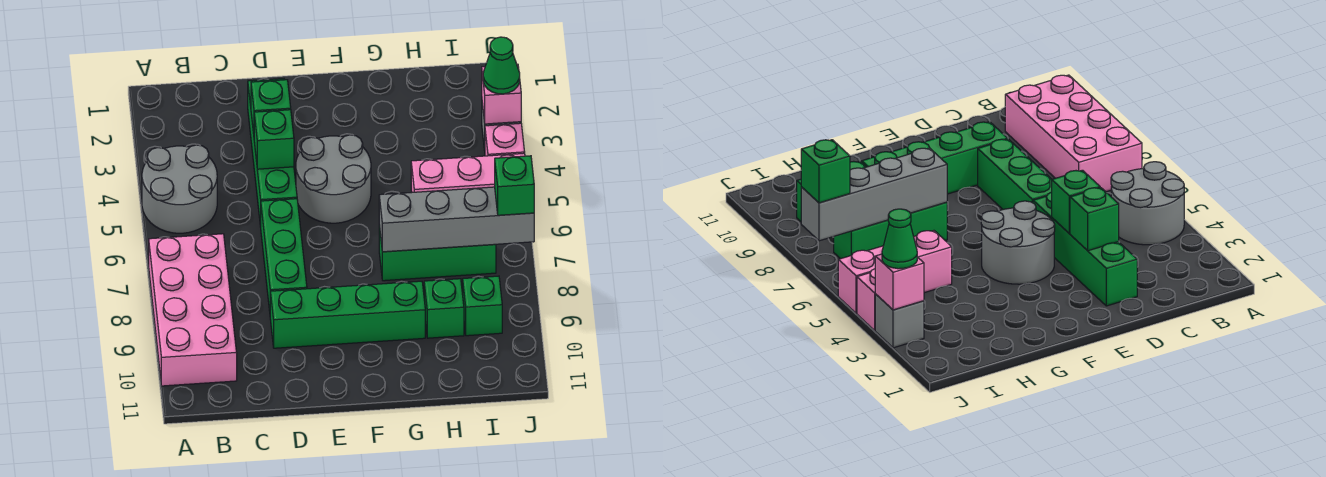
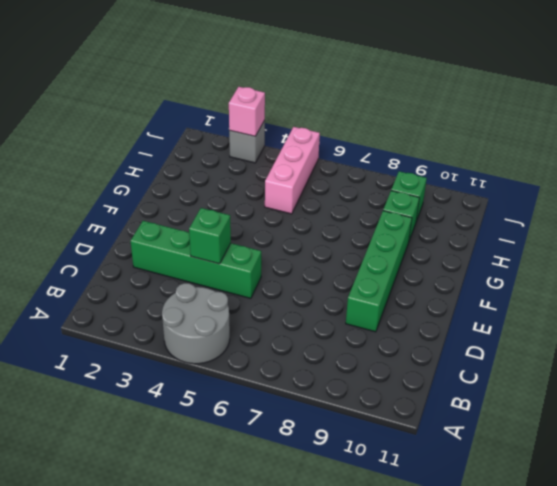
none -> pink 2x4 brick [149,234,237,386]
none -> green 1x3 brick [261,199,307,311]
none -> grey 2x2 round brick [296,135,371,223]

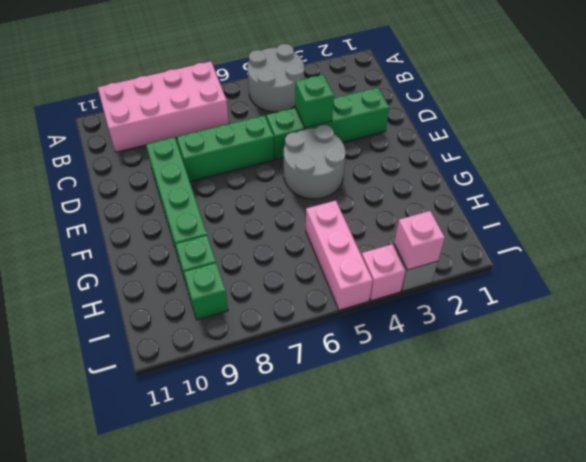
none -> green 1x3 brick [379,226,496,281]
none -> green 1x1 brick [251,80,291,134]
none -> grey 1x4 brick [379,187,534,252]

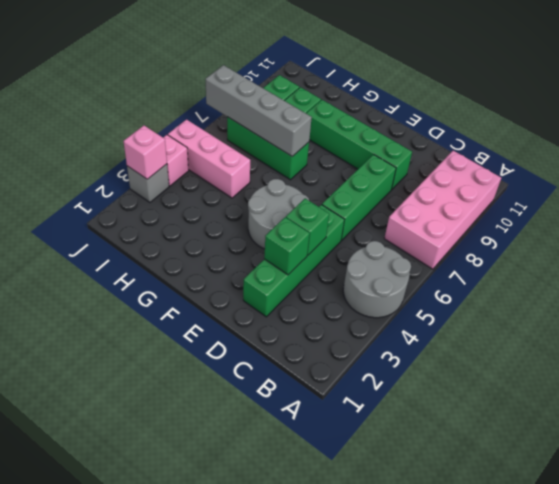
none -> green 1x1 cone [483,37,520,94]
none -> green 1x1 brick [495,156,534,215]

